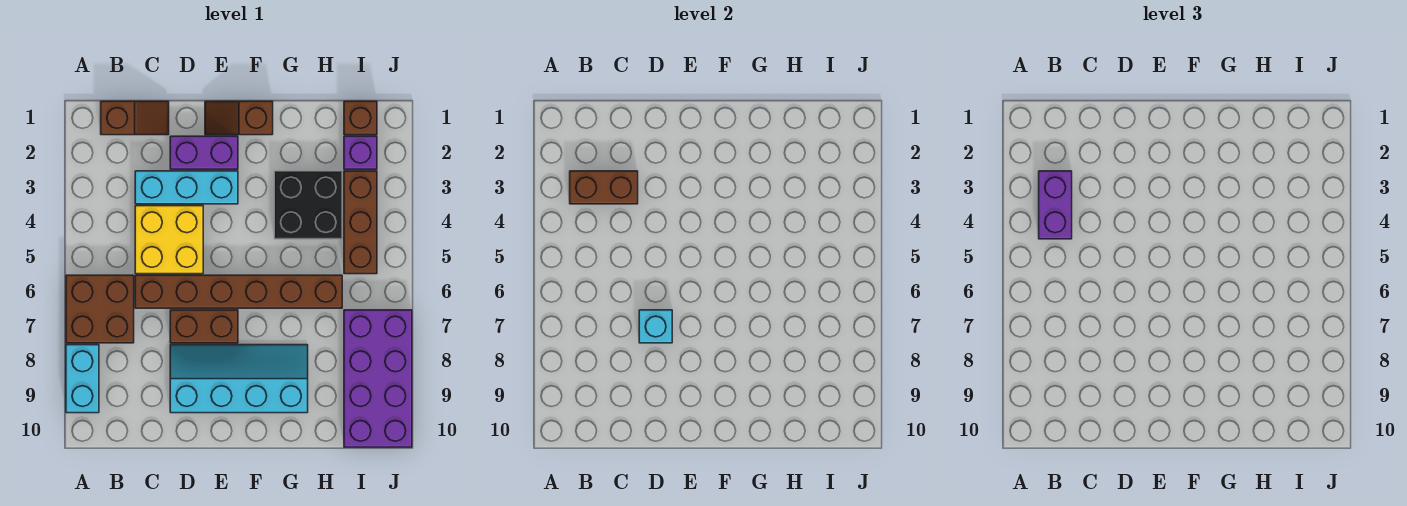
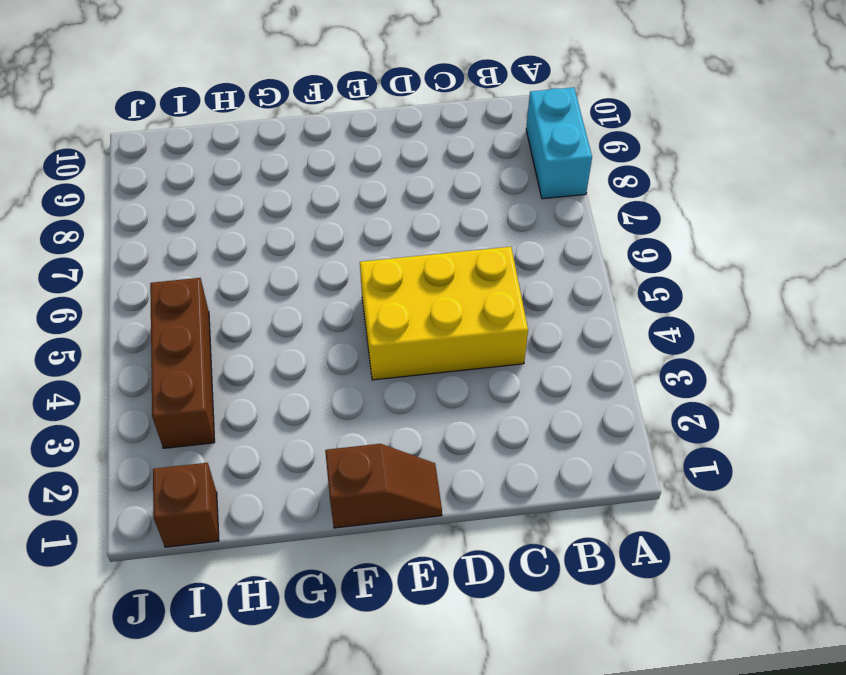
yellow 2x3 brick [360,247,528,380] -> yellow 2x2 brick [135,206,203,274]
none -> brown 2x2 brick [66,275,134,343]
none -> brown 1x2 slope [101,101,169,135]
none -> cyan 1x3 brick [135,171,238,204]

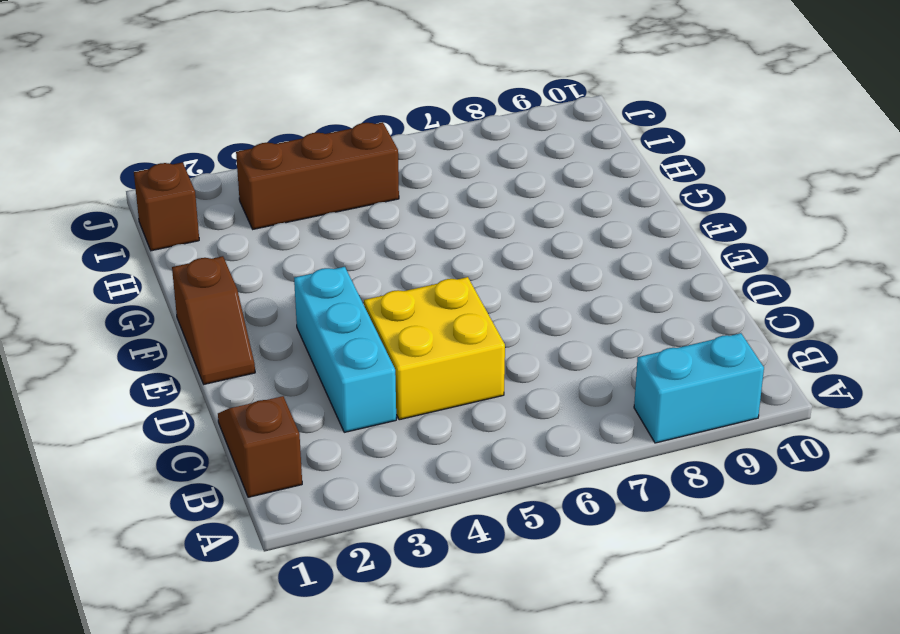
none -> brown 2x2 brick [66,275,134,343]
none -> brown 1x6 brick [135,275,342,308]
none -> purple 1x2 brick [170,136,238,169]

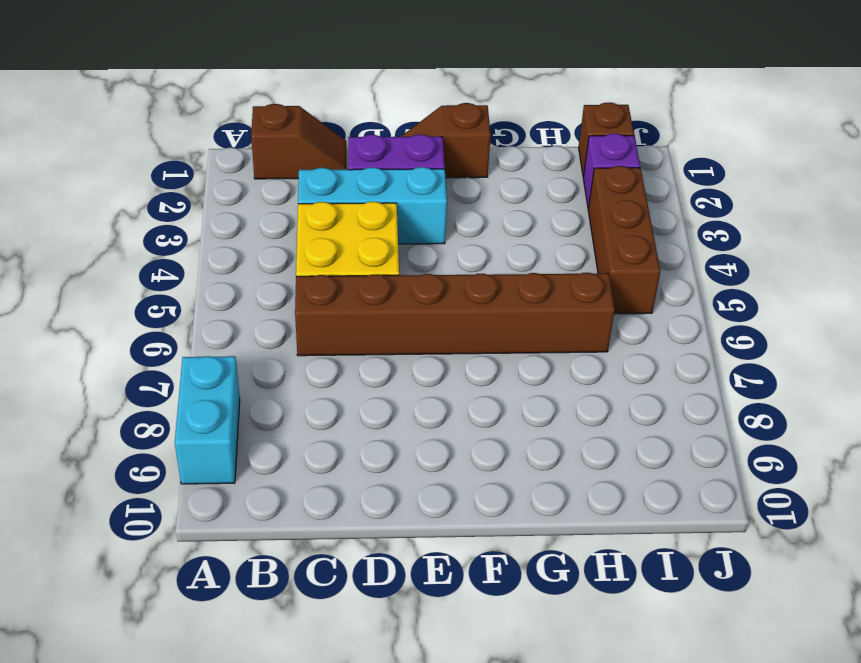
none -> brown 2x2 brick [66,275,134,343]
none -> brown 1x2 brick [170,310,238,343]
none -> cyan 2x4 slope [170,345,308,413]

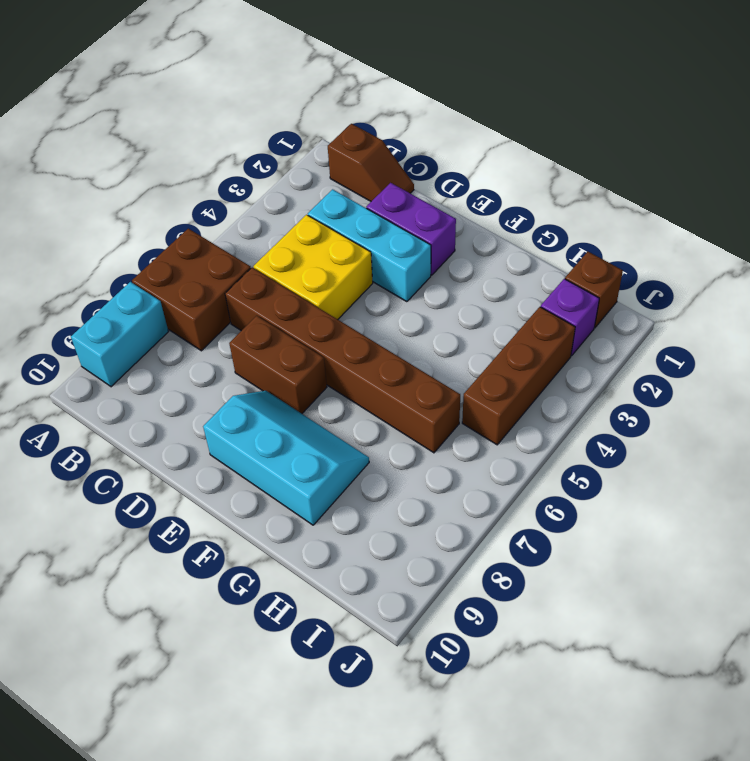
cyan 2x3 slope [203,391,369,525] -> cyan 2x4 slope [170,345,308,413]
none -> brown 1x2 slope [205,101,273,135]
none -> black 2x2 brick [274,171,342,239]
none -> purple 2x4 brick [344,310,412,447]

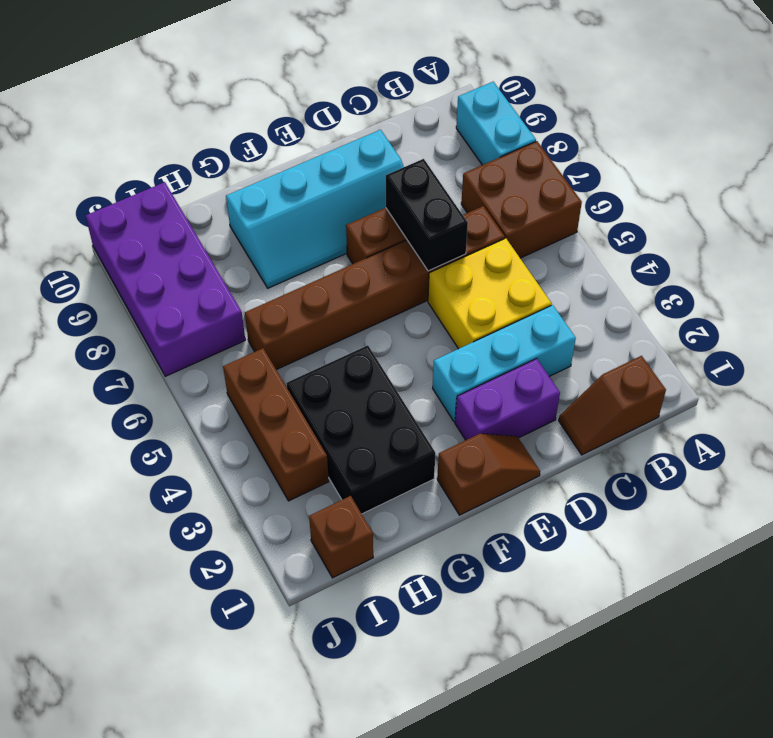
black 1x2 brick [386,159,468,271] -> cyan 1x1 brick [639,310,672,343]
black 2x3 brick [286,345,435,514] -> black 2x2 brick [274,171,342,239]
none -> purple 1x1 brick [344,136,377,169]
none -> brown 1x2 brick [570,171,638,204]
none -> purple 1x2 brick [1039,171,1072,239]

